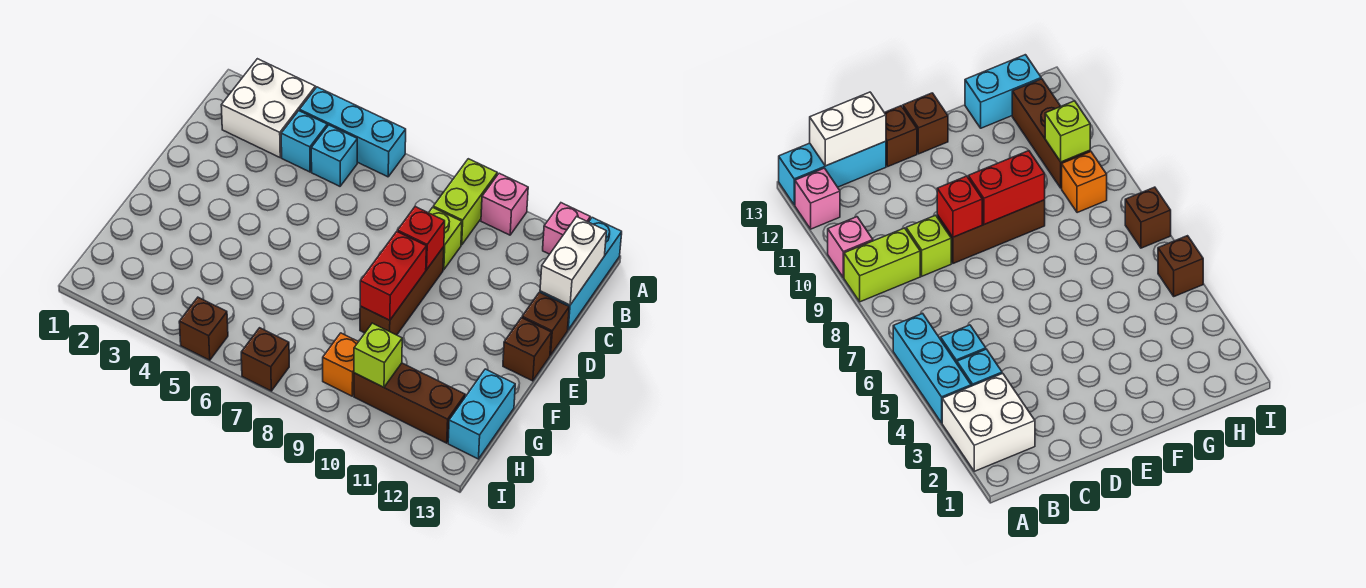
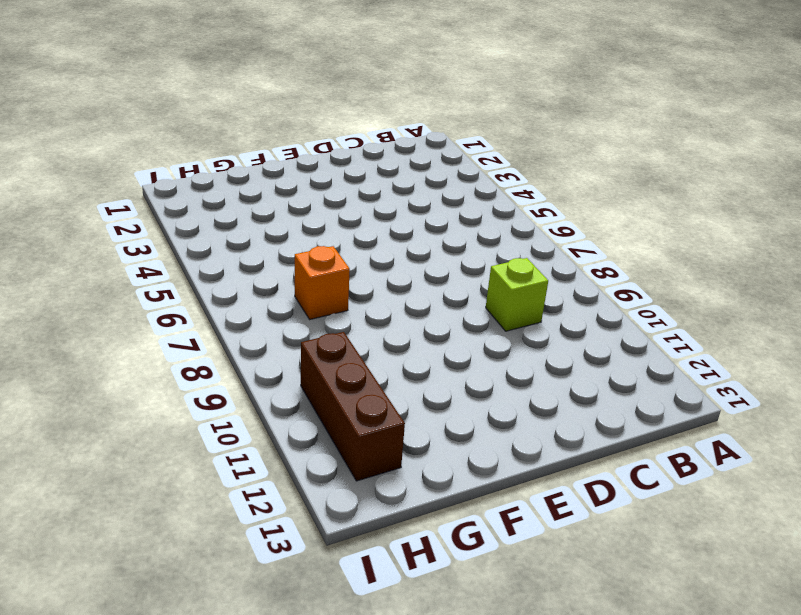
orange 1x1 brick [295,246,350,319] -> orange 1x1 brick moved to [323,333,358,396]
none -> white 2x2 brick [221,59,315,157]
none -> cyan 1x3 brick [300,87,406,177]
none -> lime 1x2 brick [433,159,497,245]

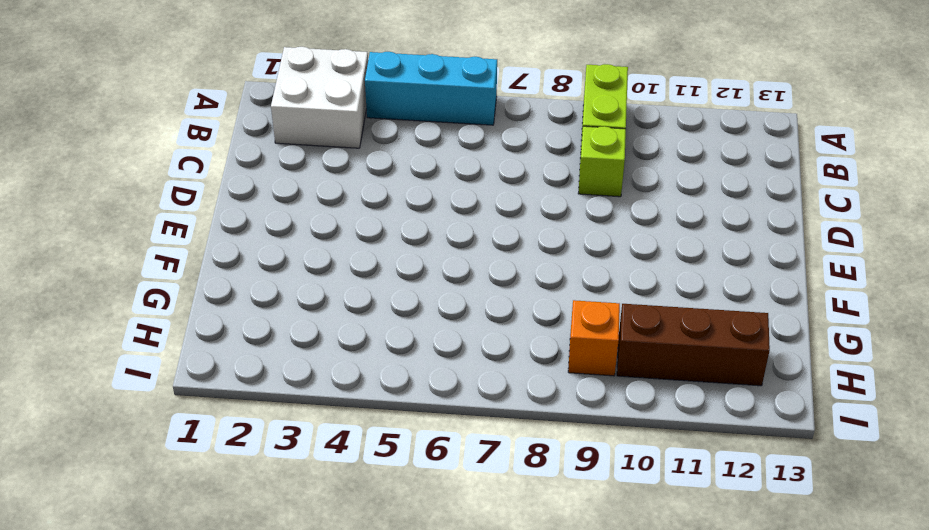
none -> pink 1x1 brick [481,173,528,235]
none -> pink 1x1 brick [543,203,590,254]
none -> cyan 1x3 brick [540,218,622,330]

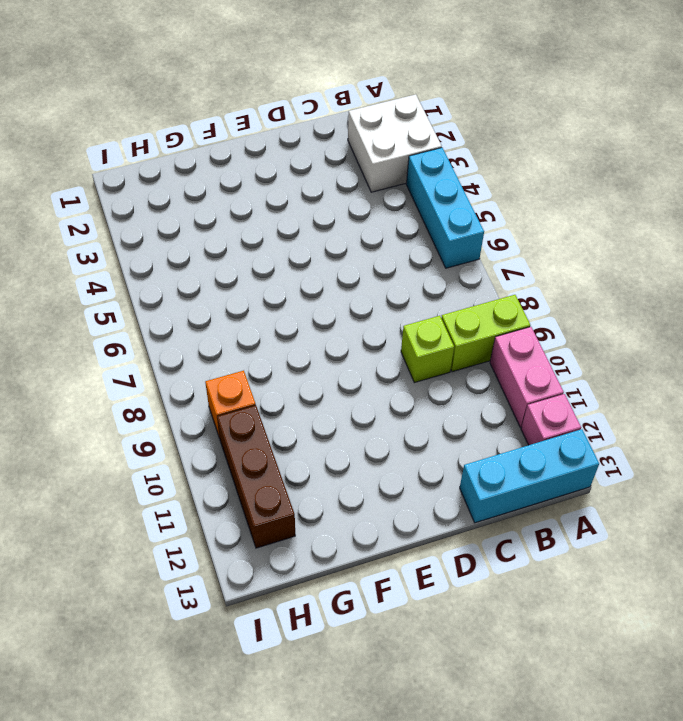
pink 1x2 brick [490,327,564,427] -> pink 1x1 brick [481,173,528,235]
none -> cyan 1x1 brick [281,111,327,172]
none -> cyan 1x1 brick [311,125,357,186]
none -> brown 1x3 brick [360,247,444,335]

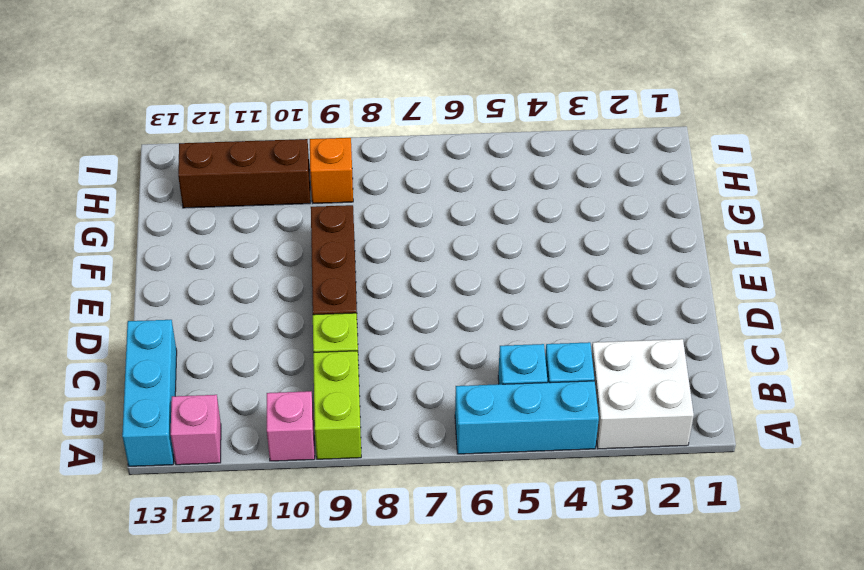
none -> brown 1x1 brick [522,292,569,355]
none -> brown 1x1 brick [503,318,551,381]
none -> cyan 1x2 brick [448,369,515,459]

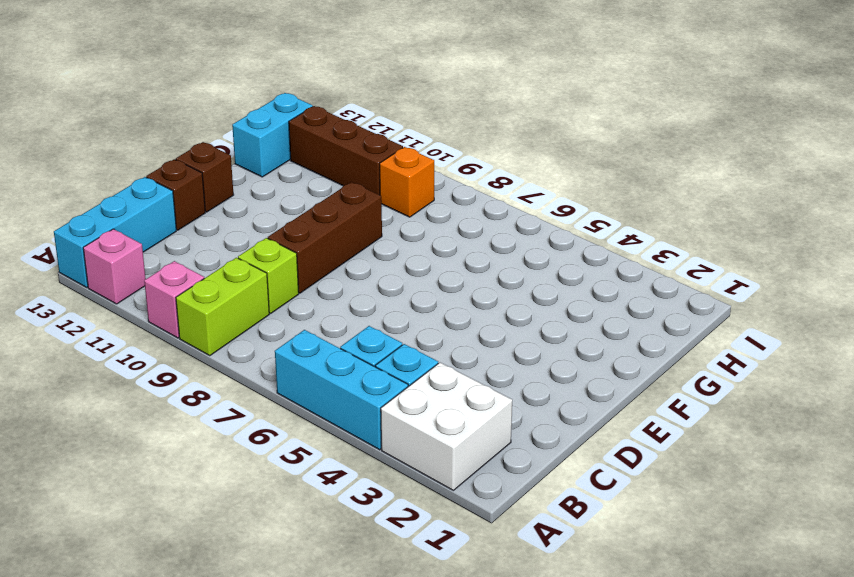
none -> brown 1x1 brick [179,297,228,360]
none -> brown 1x1 brick [241,328,289,391]
none -> white 1x2 brick [540,217,607,305]

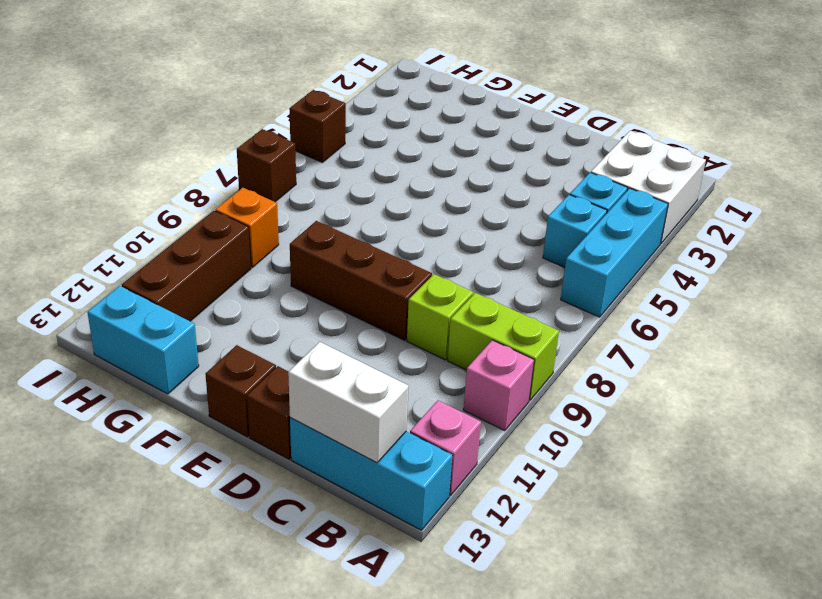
none -> red 1x1 brick [398,207,445,270]
none -> red 1x2 brick [360,232,426,320]
none -> lime 1x1 brick [354,323,402,387]

